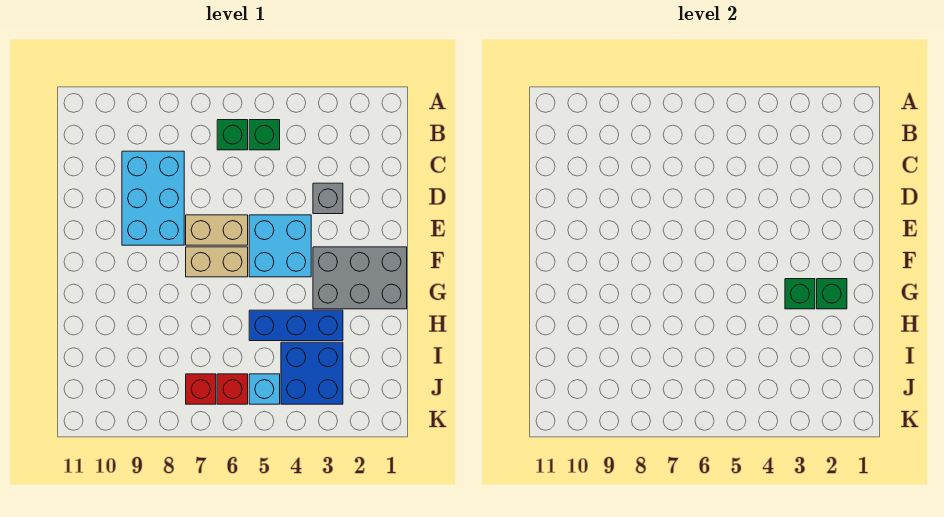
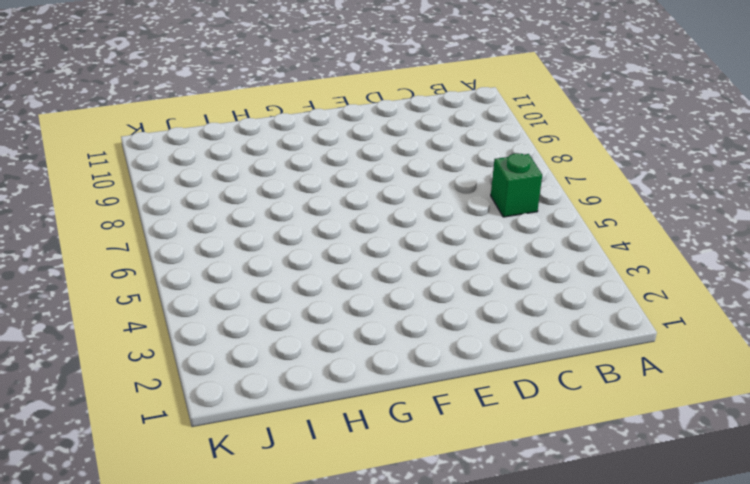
none -> green 1x1 brick [249,120,280,150]
none -> cyan 2x3 brick [122,151,184,245]
none -> grey 1x1 brick [313,183,343,214]

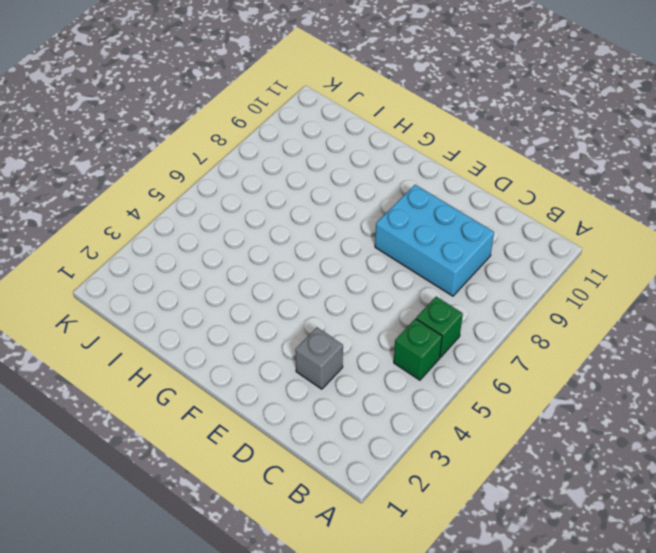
none -> cyan 2x2 brick [249,215,311,277]
none -> tan 1x2 brick [186,215,248,245]
none -> grey 2x3 brick [313,247,407,309]

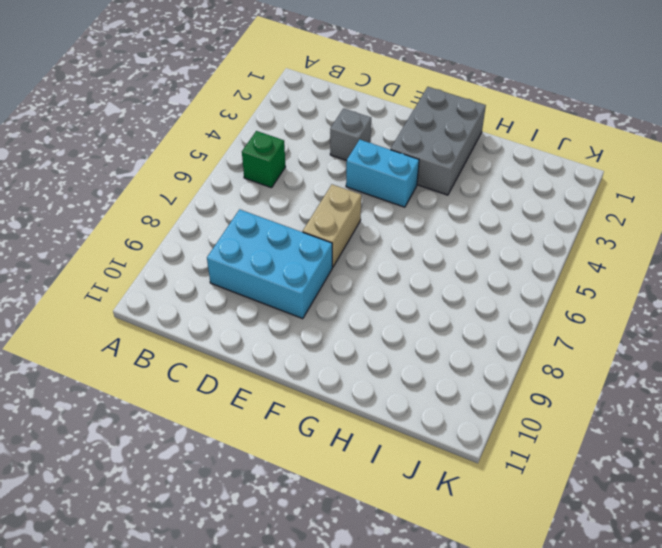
cyan 1x2 brick [346,140,419,207] -> cyan 2x2 brick [249,215,311,277]
none -> green 1x1 brick [217,120,248,150]
none -> tan 1x2 brick [186,247,248,277]
none -> blue 1x3 brick [249,310,343,341]

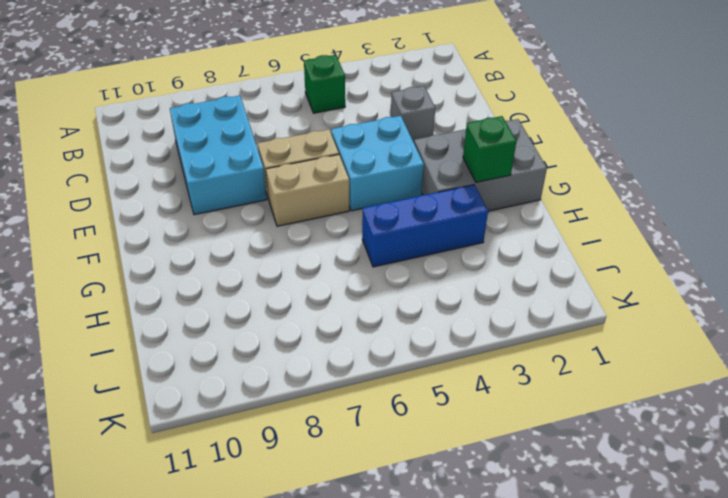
none -> green 1x1 brick [217,120,248,150]
none -> blue 2x2 brick [281,342,343,404]
none -> cyan 1x1 brick [249,374,280,404]

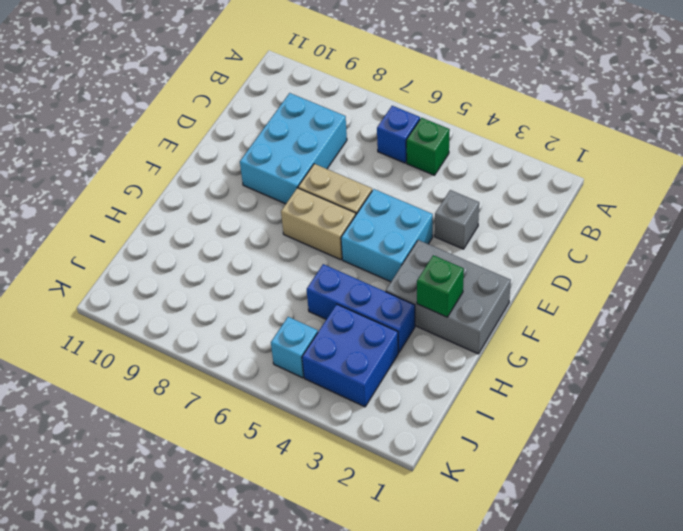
blue 1x1 brick [377,106,420,163] -> green 1x1 brick [217,120,248,150]
none -> red 1x1 brick [217,374,248,404]
none -> red 1x1 brick [186,374,216,404]
none -> green 1x1 brick [785,279,815,309]

